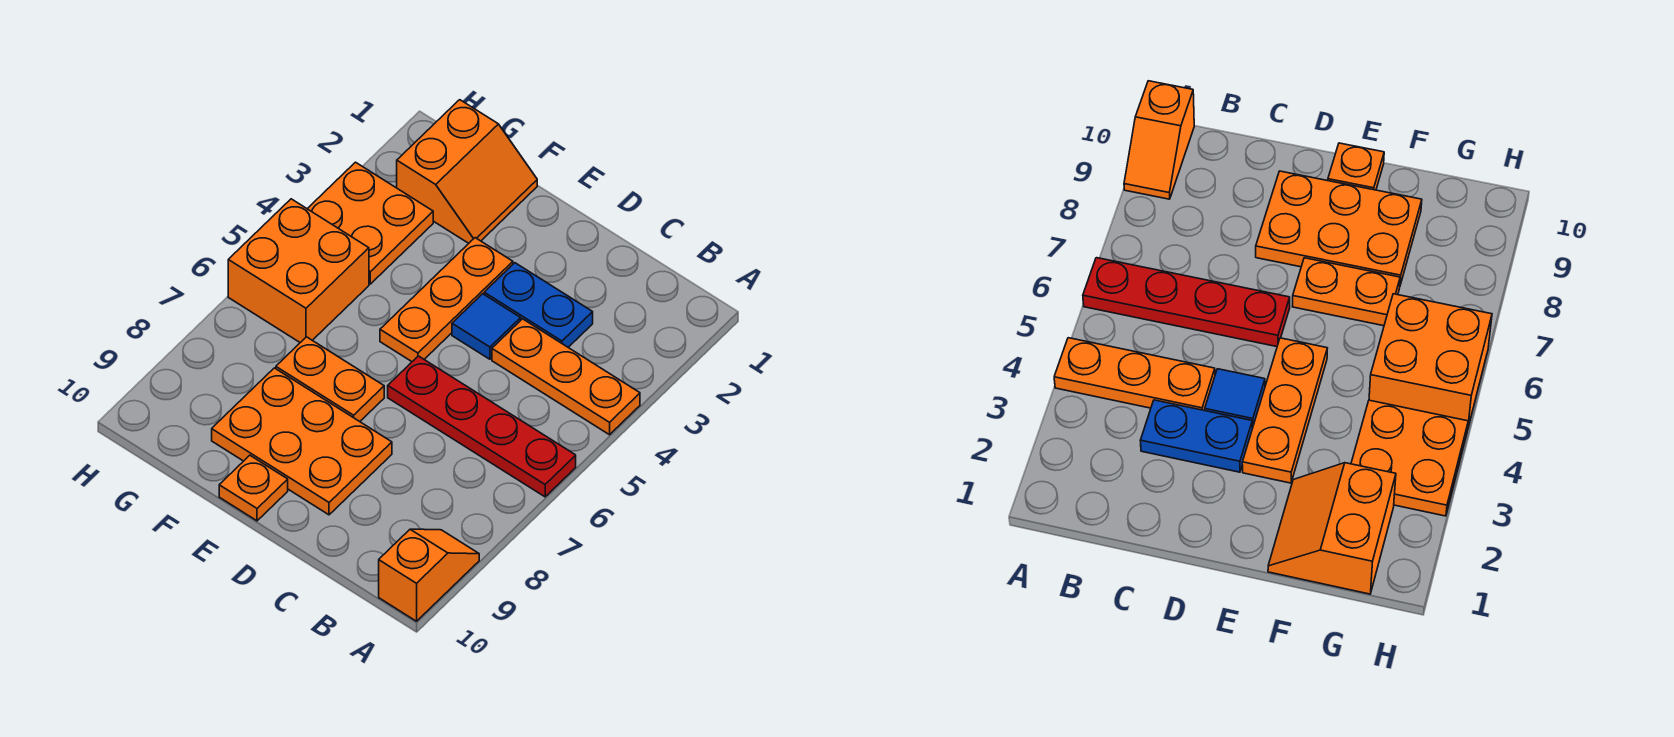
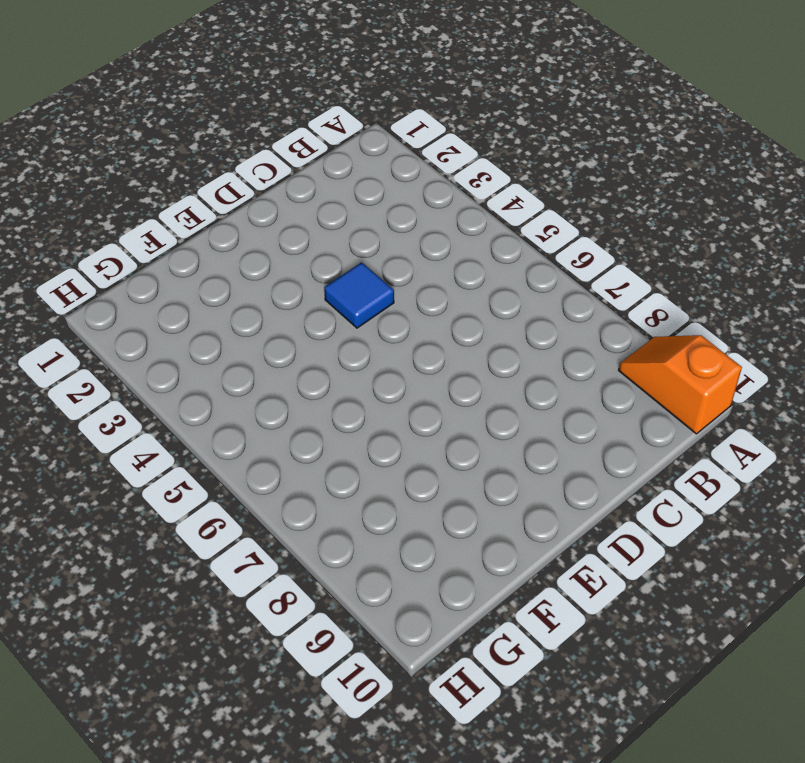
none -> orange 1x3 plate [492,319,640,435]
none -> red 1x4 plate [388,356,576,497]
none -> blue 1x2 plate [484,263,593,347]

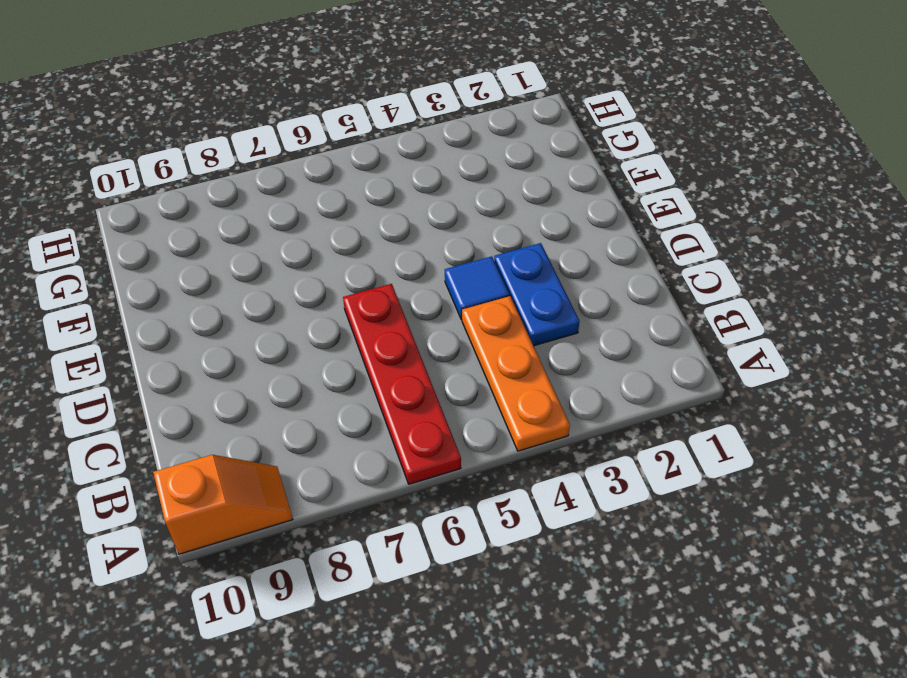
none -> orange 2x3 plate [212,368,392,515]
none -> orange 1x3 plate [380,238,513,362]
none -> orange 1x2 plate [276,337,384,422]

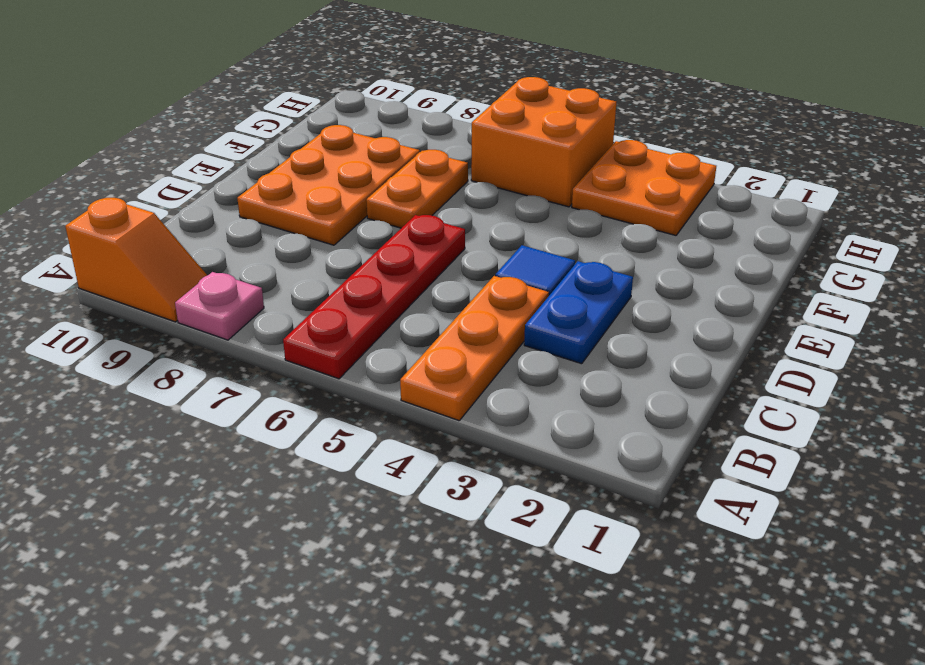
pink 1x1 plate [175,272,264,340] -> none
none -> orange 1x3 plate [380,238,513,362]
none -> orange 1x1 plate [219,455,288,521]
none -> orange 2x2 slope [397,100,537,243]

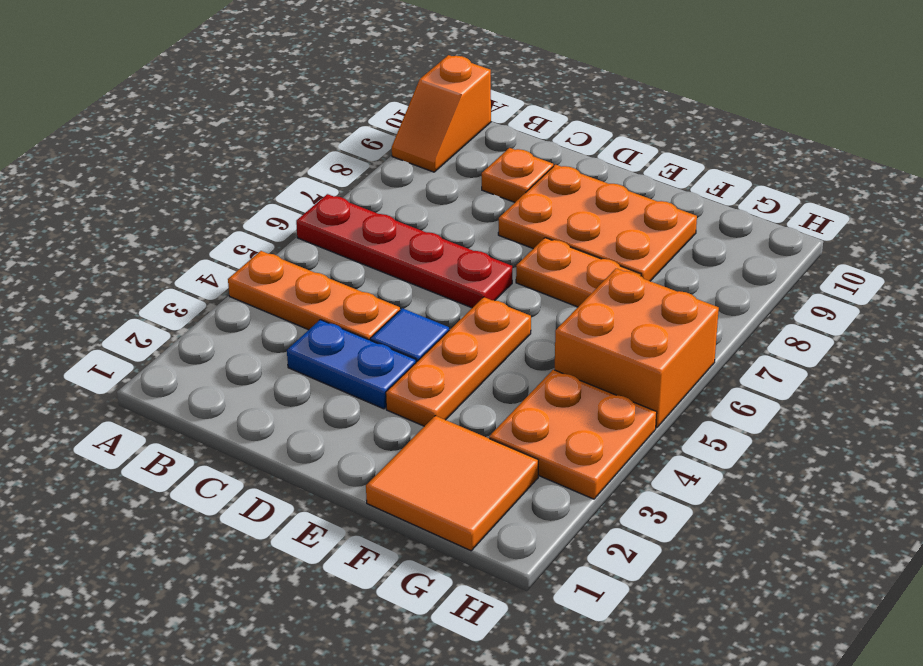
orange 1x1 plate [482,148,553,202] -> orange 1x1 plate moved to [219,455,288,521]
orange 2x2 tile [366,416,538,551] -> orange 2x2 slope [397,100,537,243]

